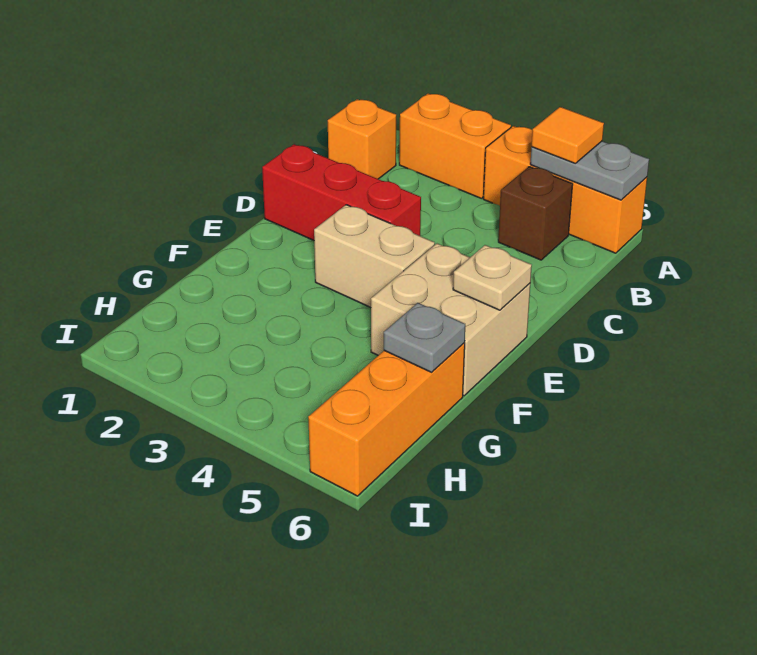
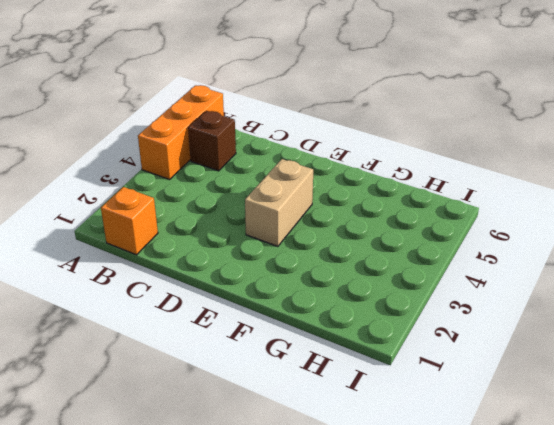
none -> orange 1x2 brick [399,93,511,198]
none -> red 1x3 brick [262,144,421,240]
none -> tan 2x2 brick [371,244,530,396]

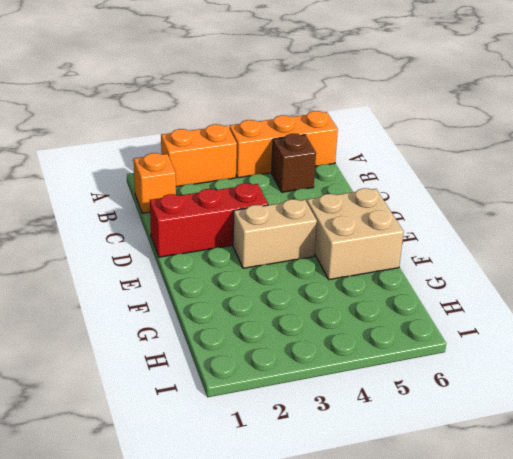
none -> orange 1x3 brick [308,343,465,496]
none -> grey 1x2 plate [530,141,649,200]
none -> tan 1x1 plate [453,245,532,310]

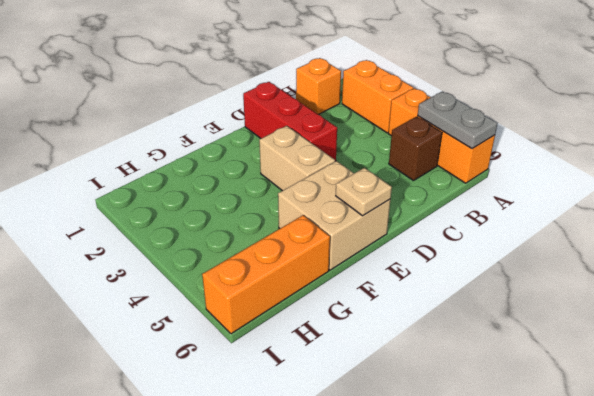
none -> grey 1x1 plate [384,303,465,372]
none -> orange 1x1 tile [532,107,604,164]

